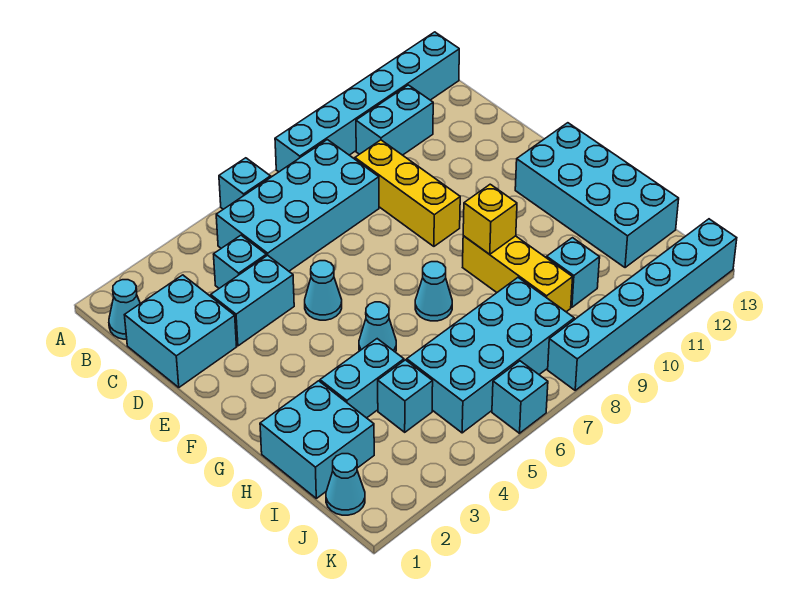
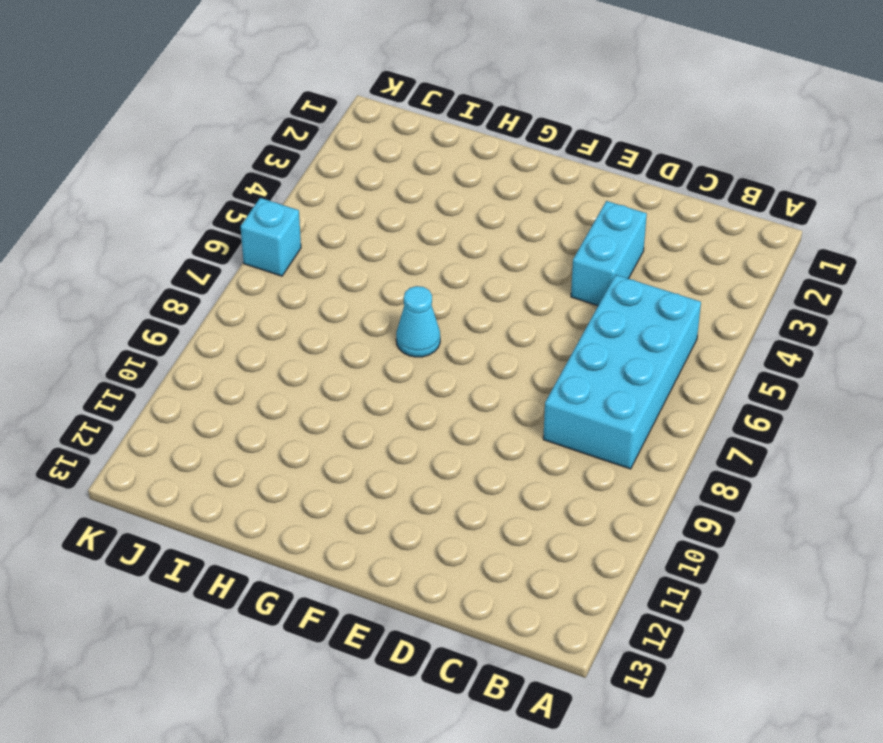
none -> cyan 1x1 brick [219,158,271,209]
none -> cyan 1x6 brick [275,32,459,172]
none -> cyan 1x1 cone [109,280,140,339]

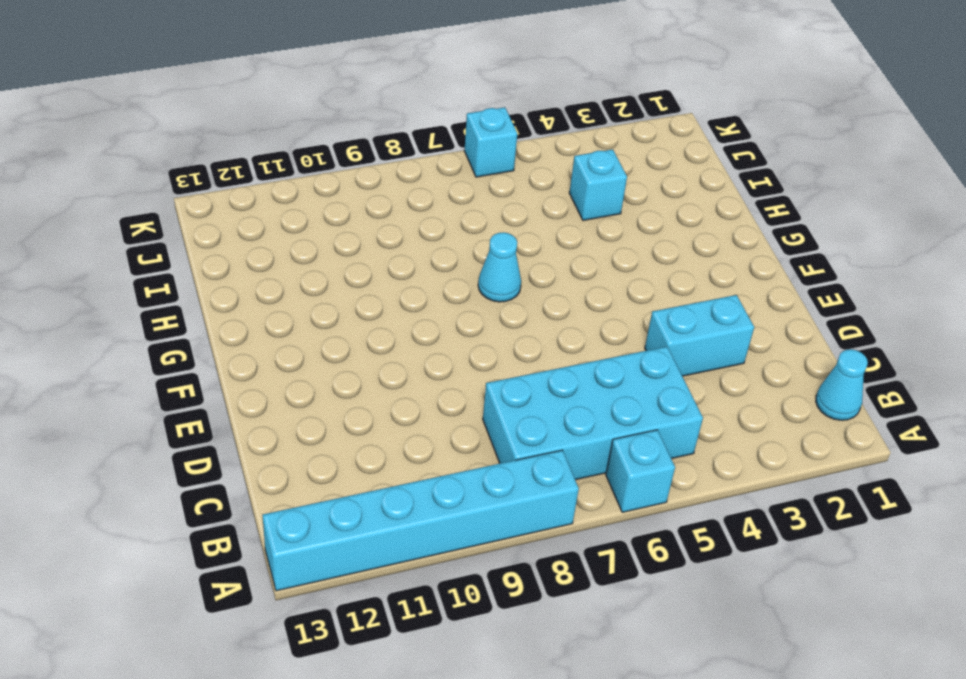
none -> cyan 1x2 brick [356,85,433,155]
none -> cyan 2x2 brick [125,275,237,387]
none -> cyan 1x1 brick [214,235,266,288]

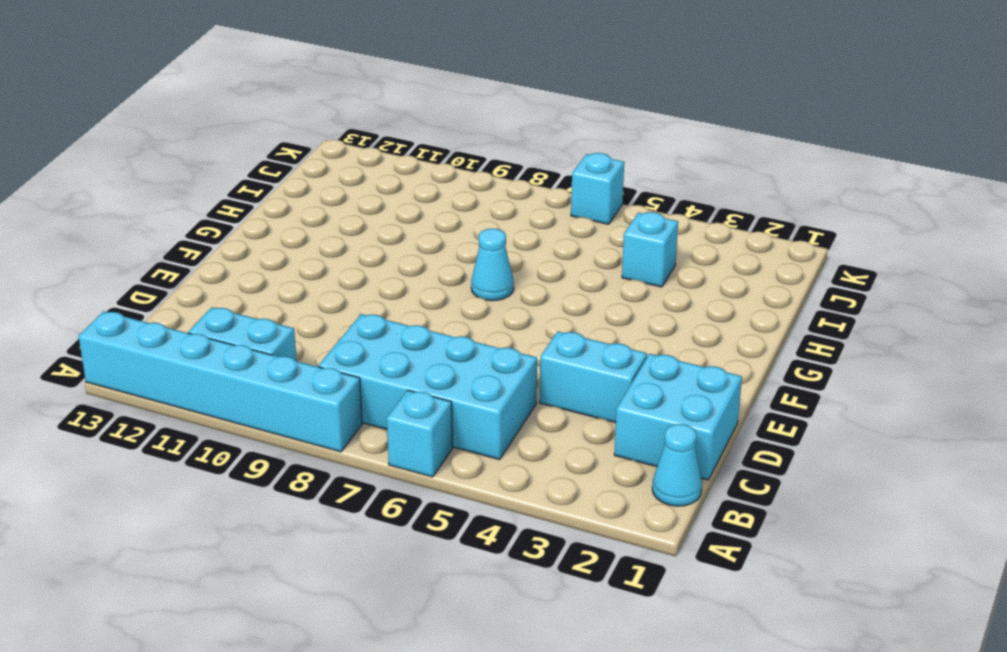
none -> cyan 1x1 brick [214,235,266,288]
none -> yellow 1x3 brick [355,140,460,246]
none -> cyan 1x1 cone [305,261,342,320]

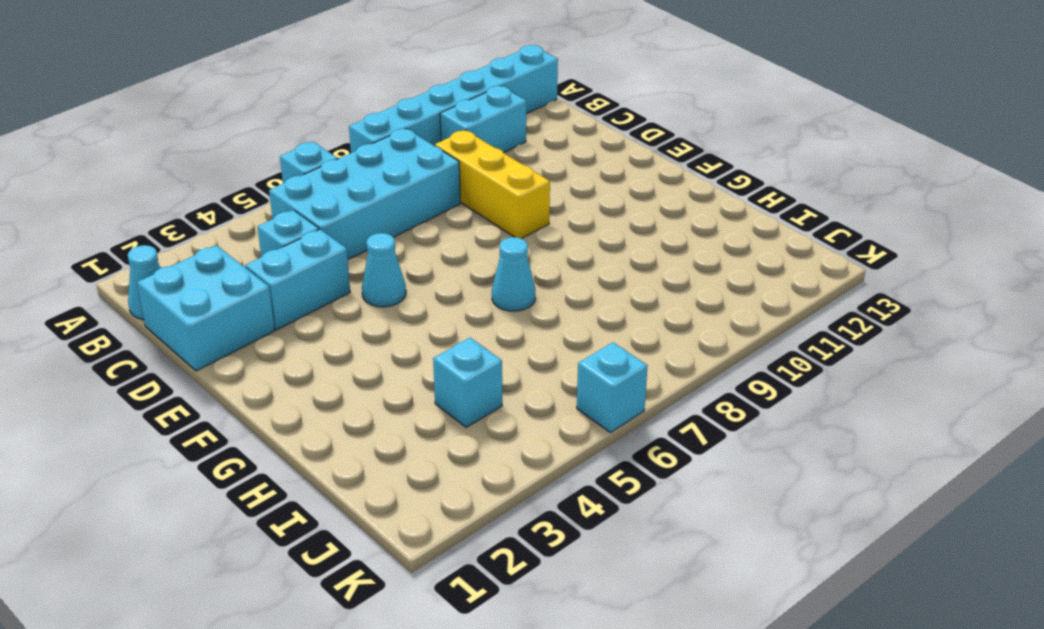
none -> cyan 2x4 brick [515,123,679,268]
none -> cyan 1x1 cone [359,302,396,352]
none -> yellow 1x3 brick [463,236,573,312]

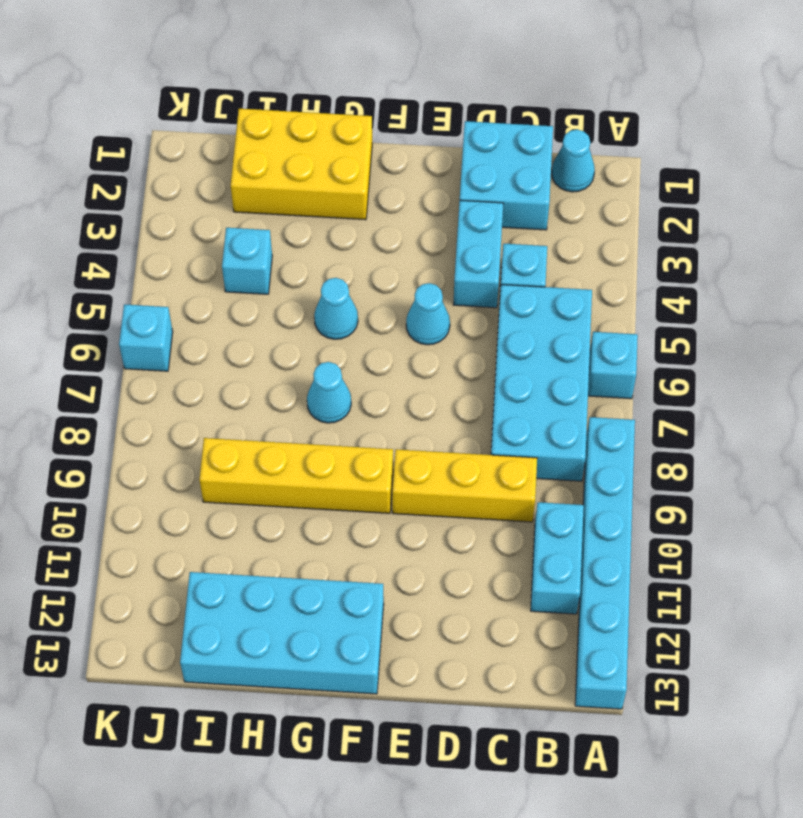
yellow 1x4 brick [199,438,393,513] -> yellow 1x3 brick [463,236,573,312]
yellow 2x3 brick [231,109,372,220] -> cyan 2x2 brick [260,381,374,498]
none -> cyan 1x2 brick [320,339,404,418]
none -> cyan 2x4 brick [407,278,574,433]
none -> cyan 1x1 brick [547,238,600,307]

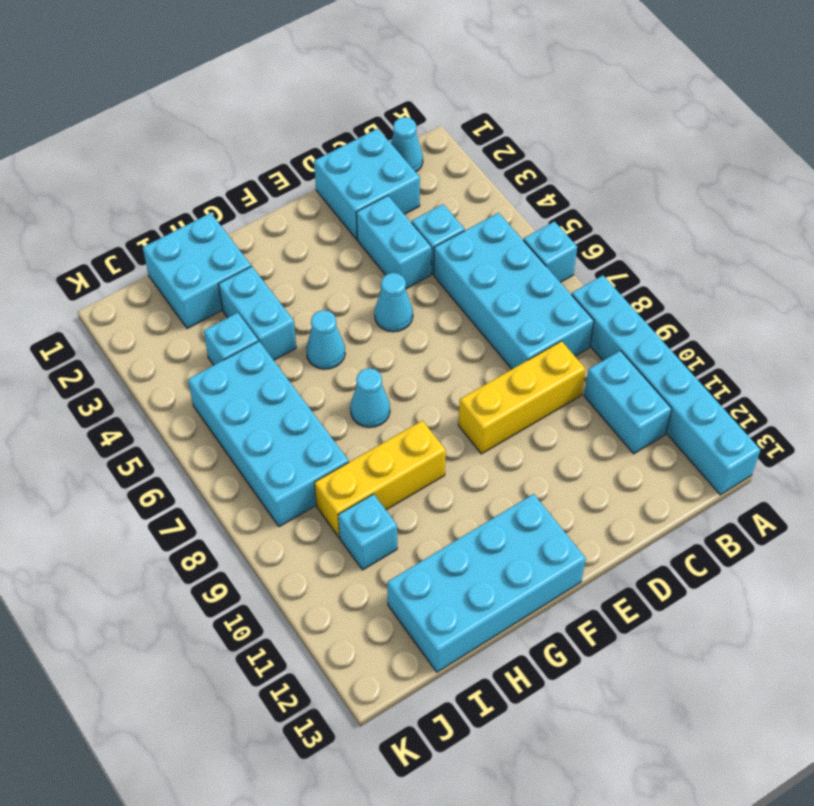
none -> cyan 1x1 cone [326,454,365,515]
none -> cyan 1x1 brick [492,361,548,433]
none -> cyan 1x6 brick [548,219,737,390]

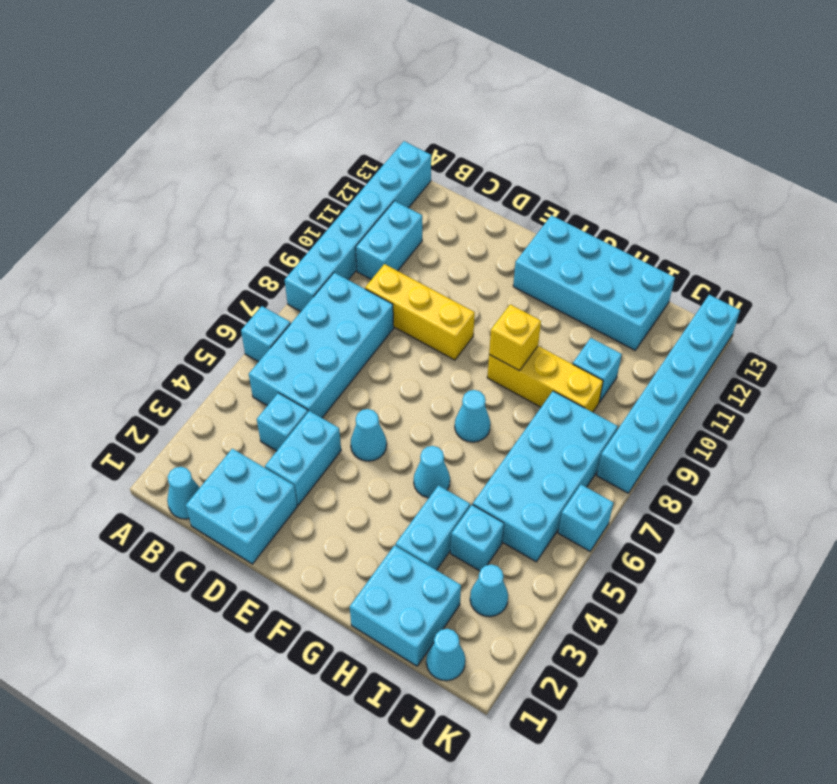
cyan 1x1 cone [470,564,508,617] -> none

